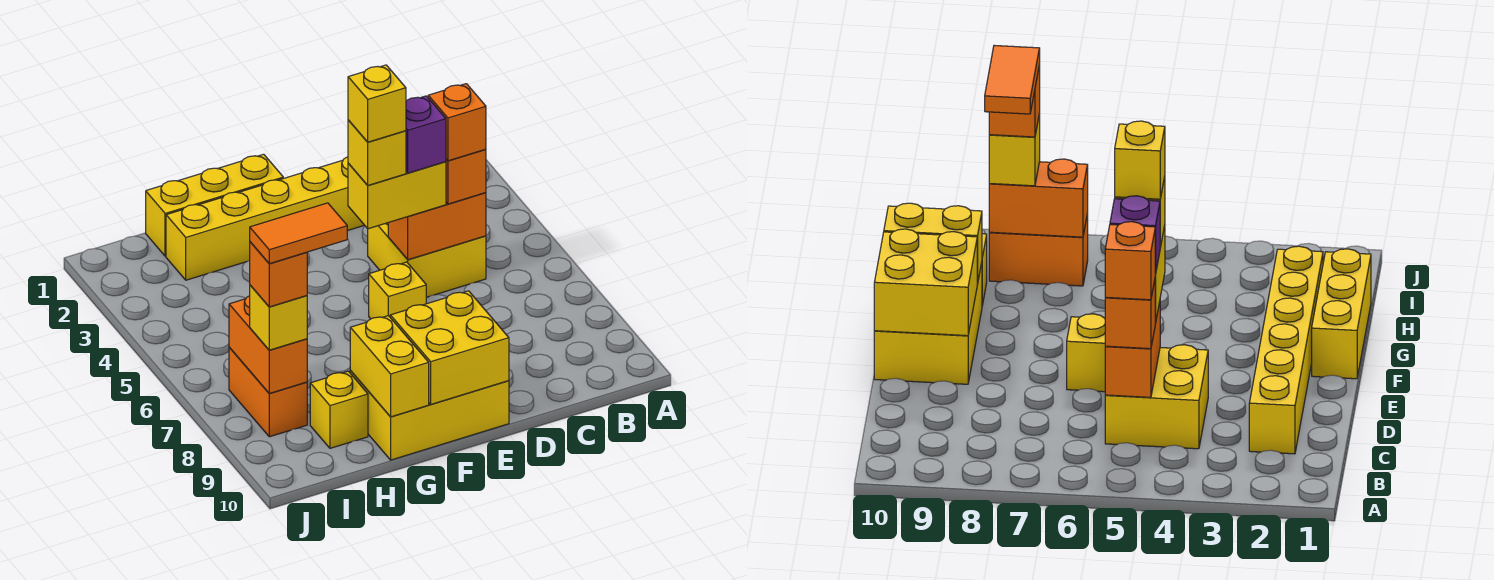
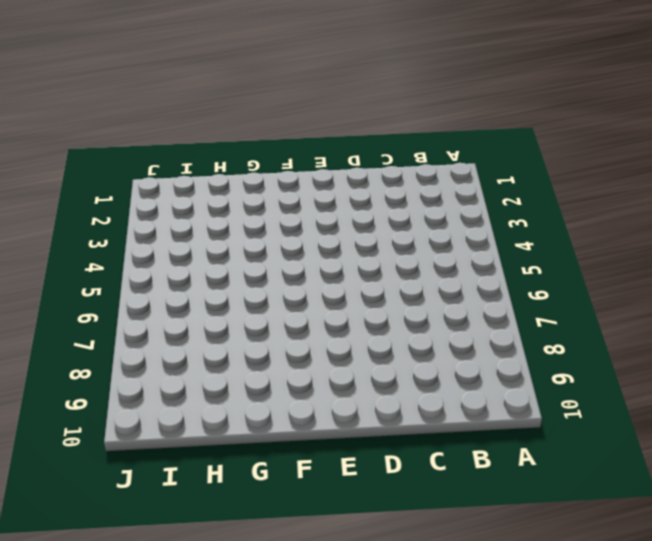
none -> yellow 1x6 brick [166,157,364,280]
none -> yellow 2x2 brick [368,223,486,297]
none -> yellow 1x1 brick [369,262,426,319]

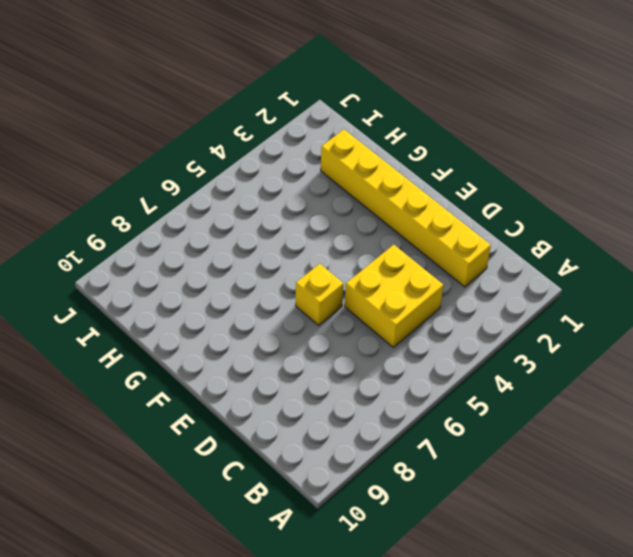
none -> yellow 2x3 brick [350,371,509,460]
none -> yellow 1x3 brick [146,154,283,256]
none -> yellow 1x1 brick [310,371,368,448]

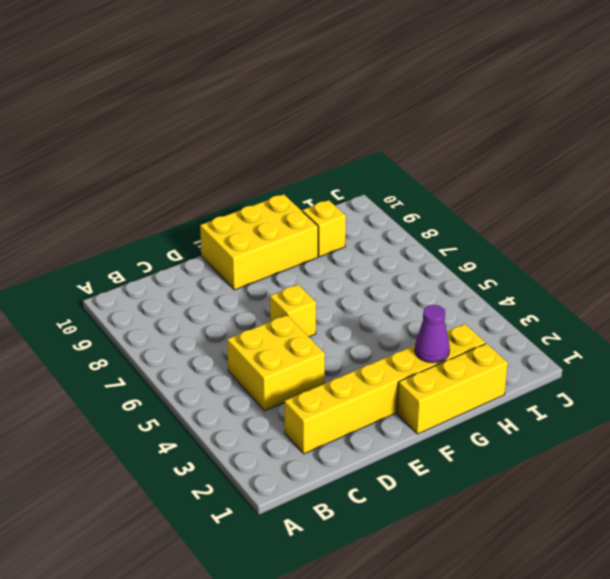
purple 1x1 cone [415,305,450,363] -> none
none -> orange 1x2 brick [229,347,307,437]
none -> orange 1x2 brick [388,193,486,260]
none -> yellow 2x2 brick [390,291,509,404]

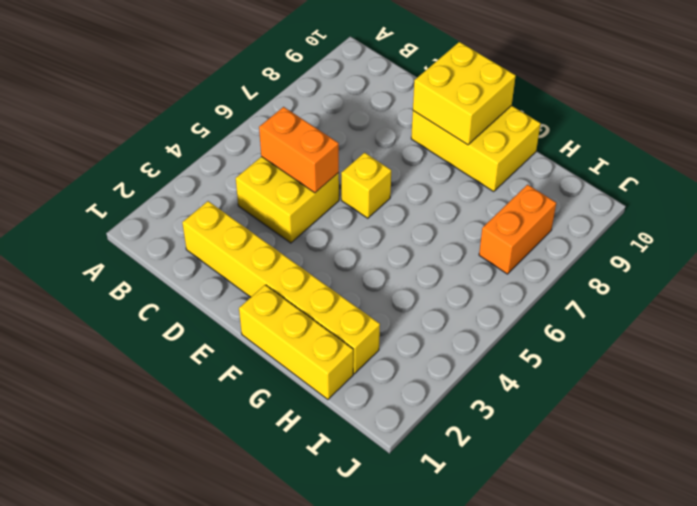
none -> yellow 1x1 brick [310,371,368,448]
none -> yellow 1x2 brick [350,316,429,417]
none -> orange 1x2 brick [229,296,307,393]

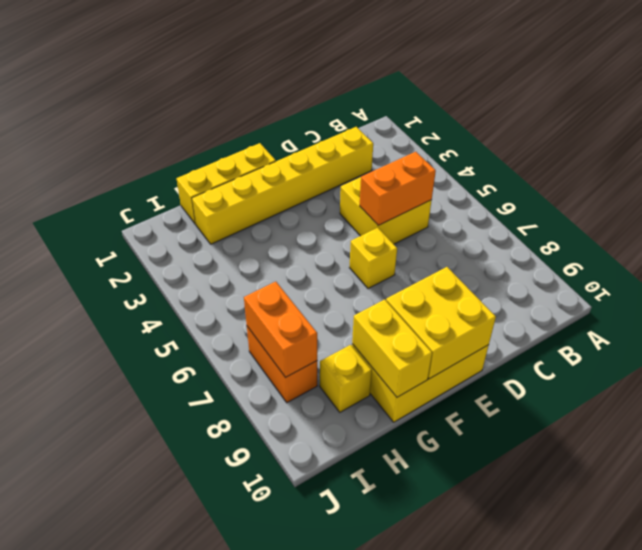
none -> orange 1x1 brick [446,149,486,204]
none -> yellow 1x2 brick [348,162,446,229]
none -> yellow 1x1 brick [250,285,307,350]

